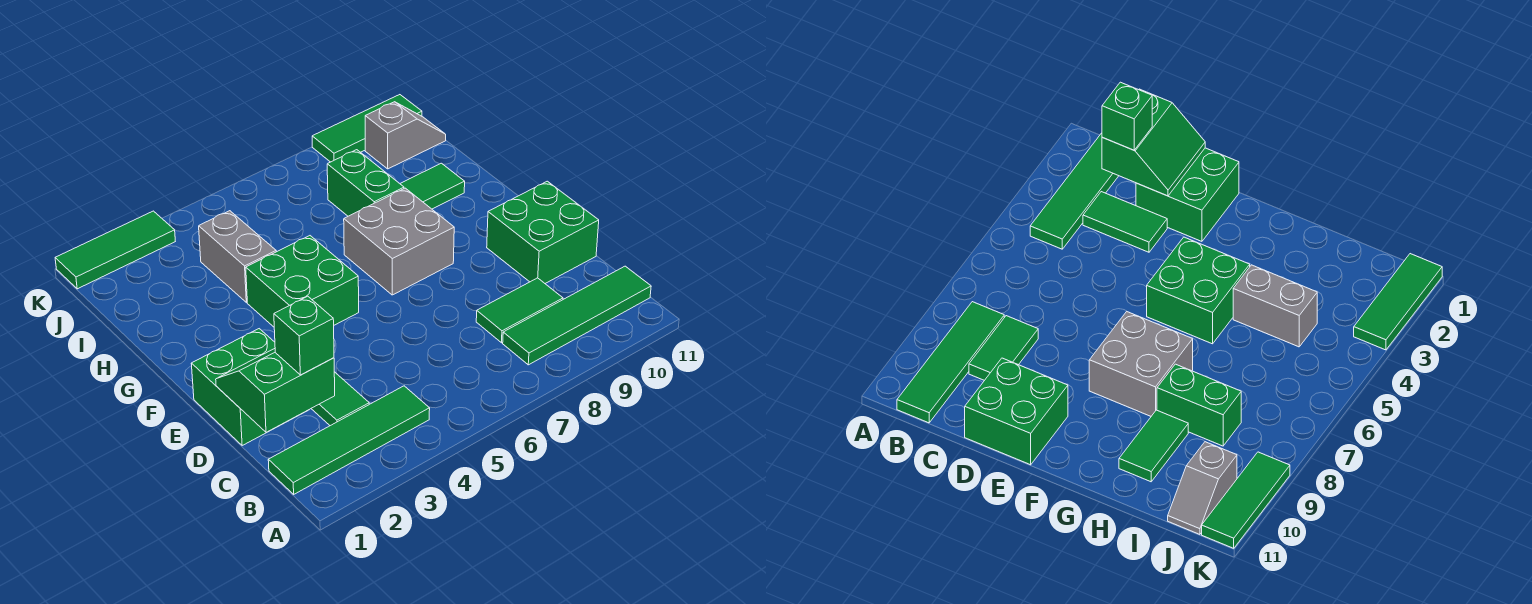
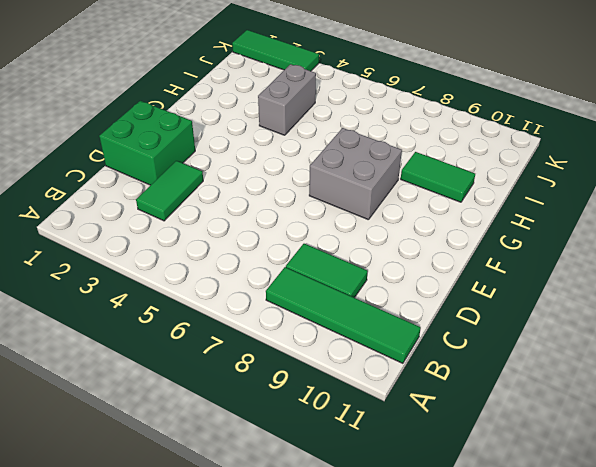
none -> green 1x4 tile [268,386,430,494]
none -> green 2x2 brick [487,181,599,283]
none -> green 2x2 brick [246,236,359,327]

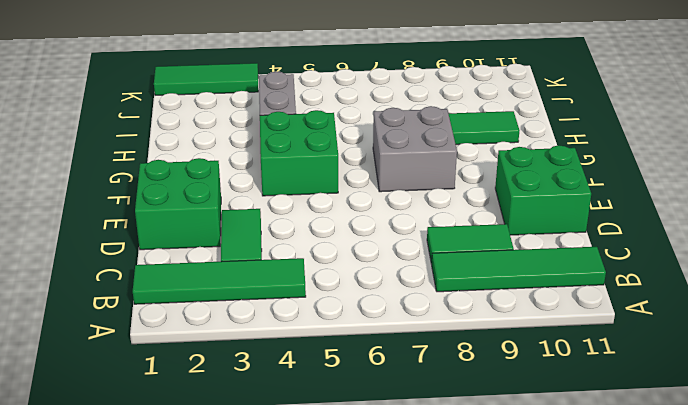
none -> green 1x2 brick [327,150,404,216]
none -> grey 1x2 slope [365,102,446,169]
none -> green 1x3 tile [312,95,422,162]

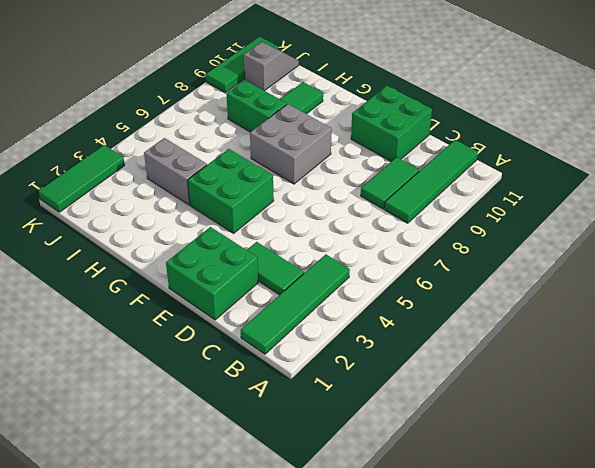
none -> green 2x2 slope [216,349,335,433]
none -> green 1x1 brick [274,296,334,375]

